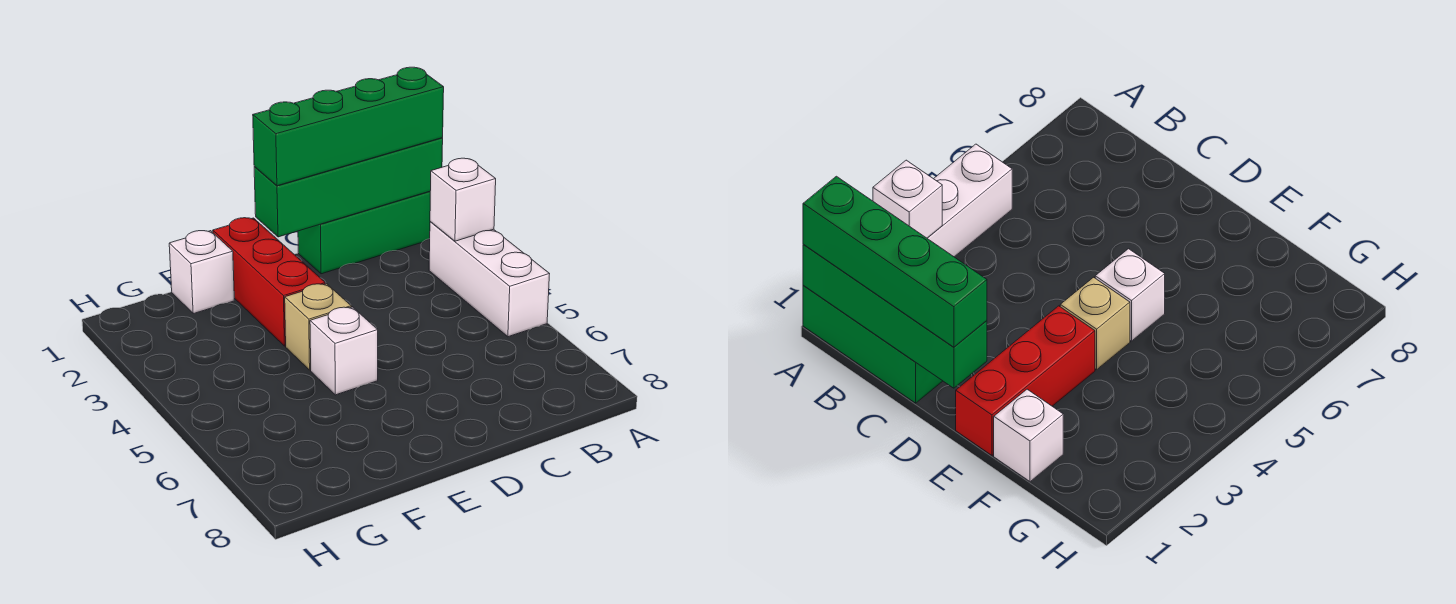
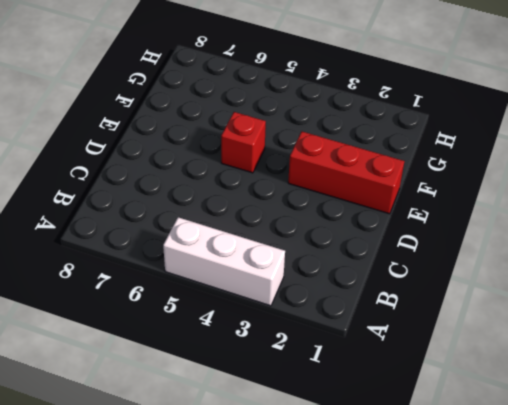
red 1x1 brick [221,112,266,173] -> white 1x1 brick [310,307,378,395]
none -> green 1x3 brick [298,191,430,274]
none -> tan 1x1 brick [285,284,351,370]

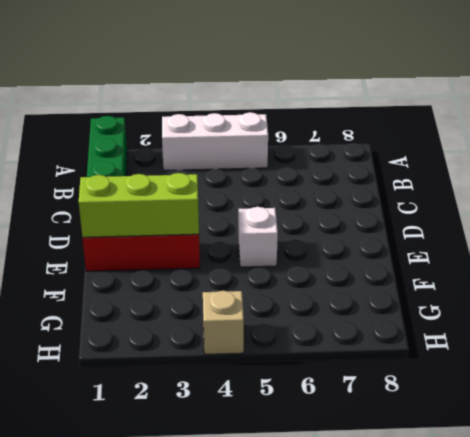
lime 1x3 brick [79,173,199,237] -> none
tan 1x1 brick [203,291,244,354] -> tan 1x1 brick moved to [285,284,351,370]
none -> white 1x1 brick [169,231,234,314]
none -> green 1x4 brick [254,138,443,237]

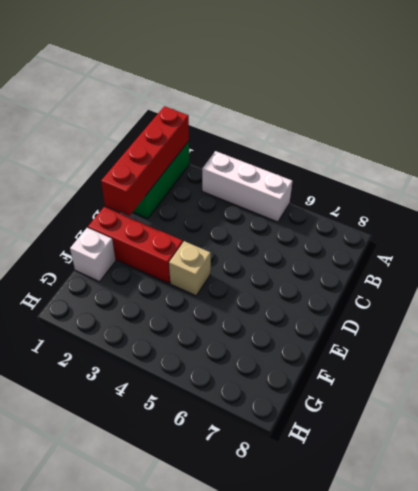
red 1x4 brick [101,106,189,216] -> green 1x4 brick [254,138,443,237]
none -> white 1x1 brick [310,307,378,395]
none -> white 1x1 brick [430,158,496,241]

